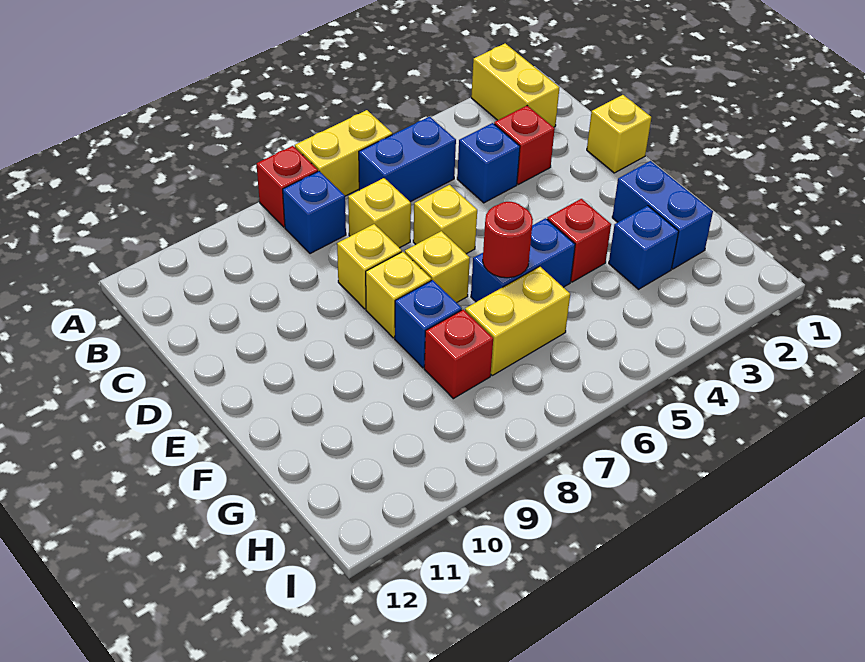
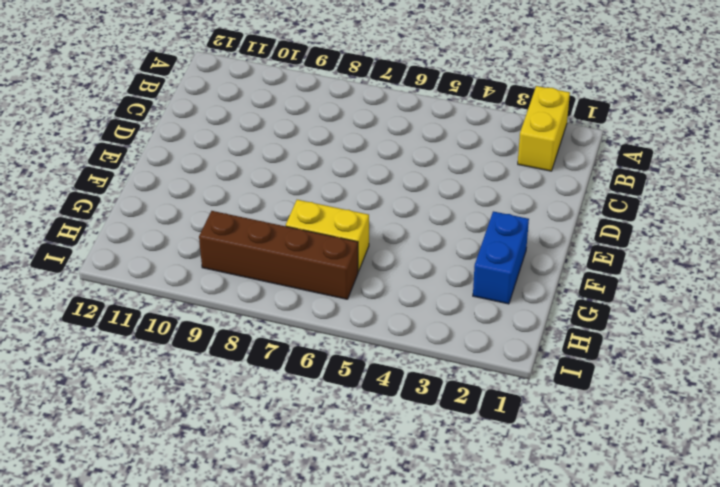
brown 1x4 brick [199,211,358,299] -> none
none -> yellow 1x2 brick [295,110,392,196]
none -> red 1x1 brick [257,146,318,227]
none -> blue 1x2 brick [359,117,456,202]

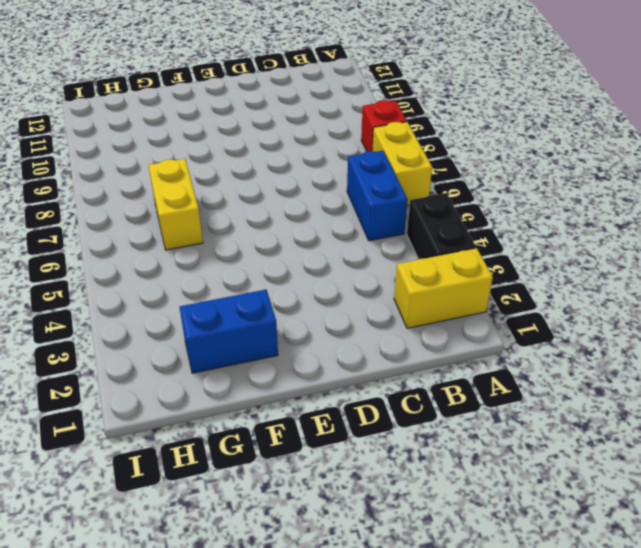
black 1x2 brick [407,193,476,259] -> none
none -> blue 1x1 brick [283,171,346,254]
none -> red 1x1 brick [494,106,555,184]
none -> blue 1x1 brick [457,123,520,203]

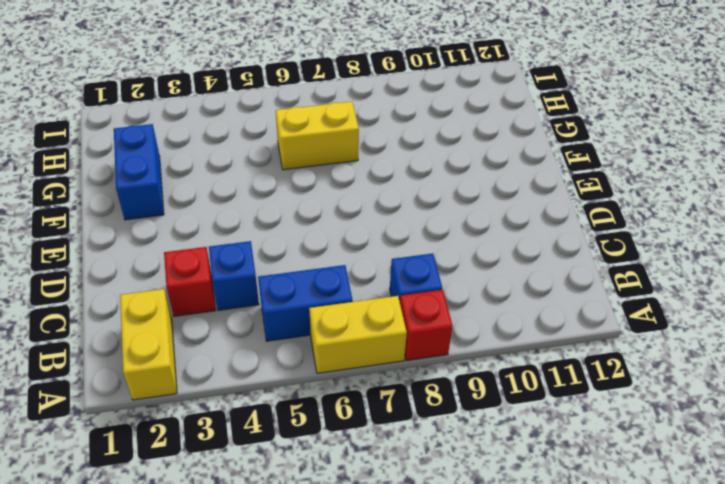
none -> yellow 1x1 brick [348,178,411,248]
none -> yellow 1x1 brick [587,95,651,173]
none -> yellow 1x1 brick [413,185,477,254]

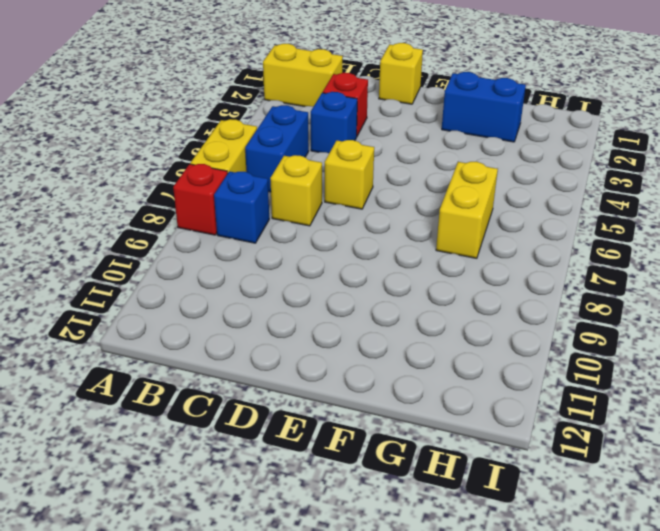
none -> yellow 1x1 brick [337,224,402,309]
none -> yellow 1x1 brick [405,231,470,303]
none -> yellow 1x1 brick [366,252,431,338]

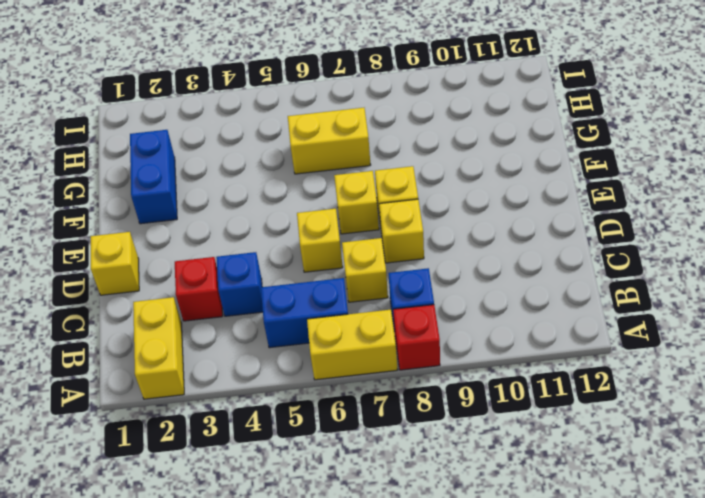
none -> red 1x1 brick [547,199,611,282]
none -> blue 1x2 brick [471,218,575,302]
none -> blue 1x1 brick [395,280,462,368]

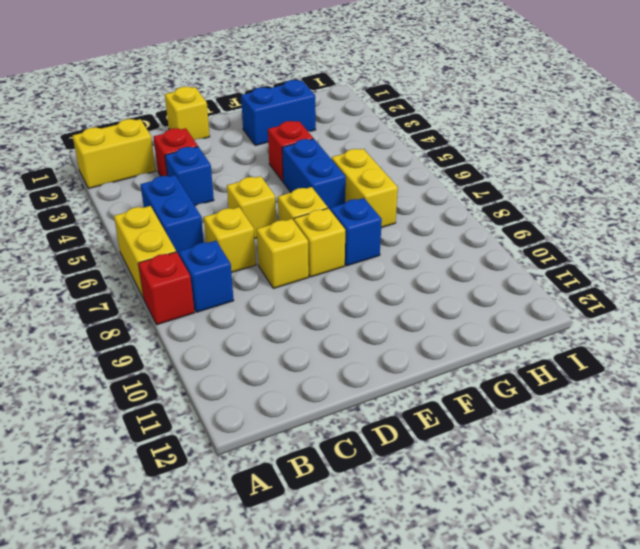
none -> blue 1x1 brick [609,206,679,289]
none -> red 1x1 brick [424,309,493,399]
none -> red 1x1 round brick [483,202,533,278]

